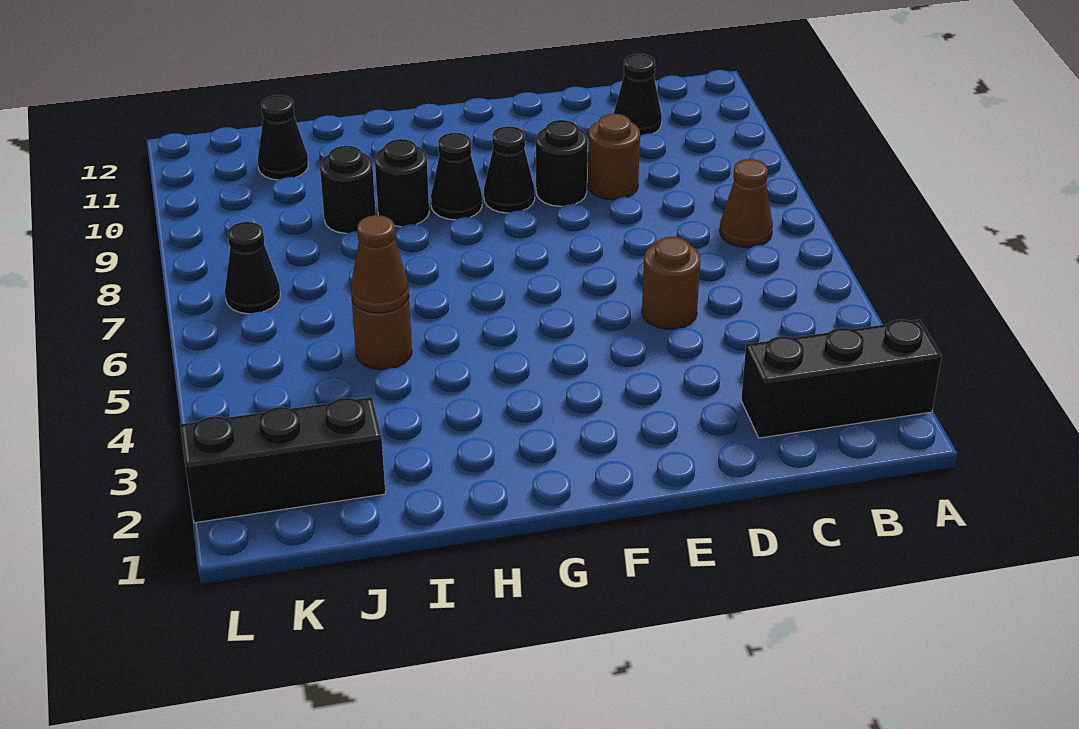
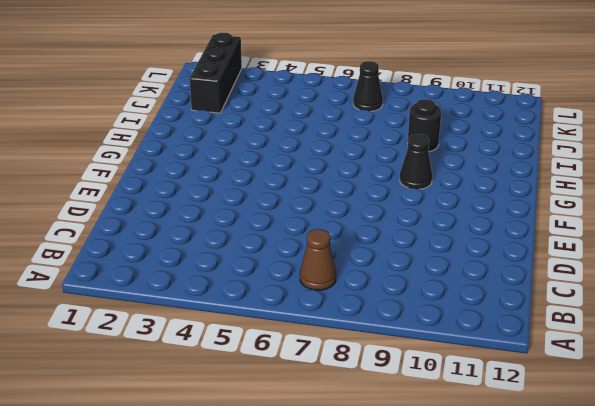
none -> black 1x3 brick [741,319,942,438]
none -> black 1x1 cone [614,54,662,136]
none -> brown 1x1 round brick [642,237,700,329]

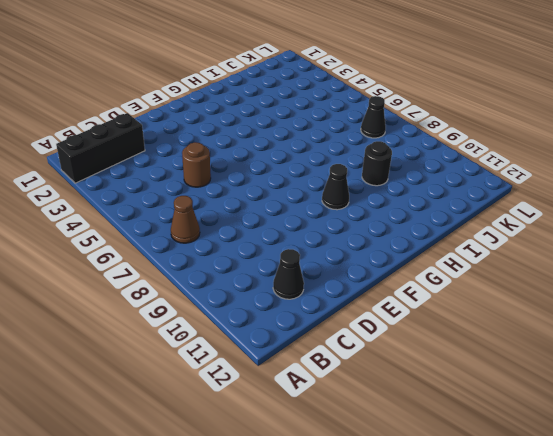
none -> brown 1x1 round brick [588,114,640,200]
none -> black 1x1 round brick [536,120,588,206]
none -> black 1x1 cone [484,126,535,213]

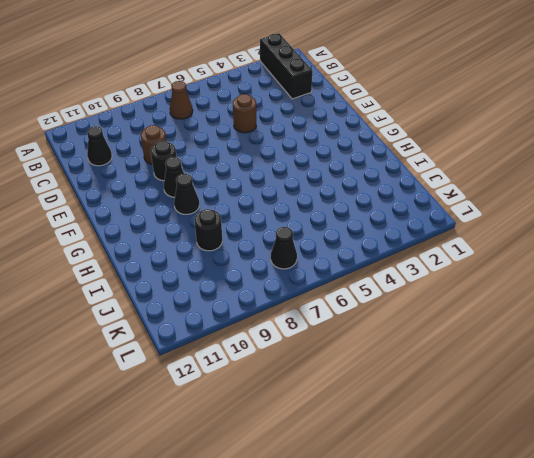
none -> black 1x1 round brick [375,139,429,227]
none -> brown 1x1 round brick [352,298,412,370]
none -> black 1x3 brick [180,397,385,523]

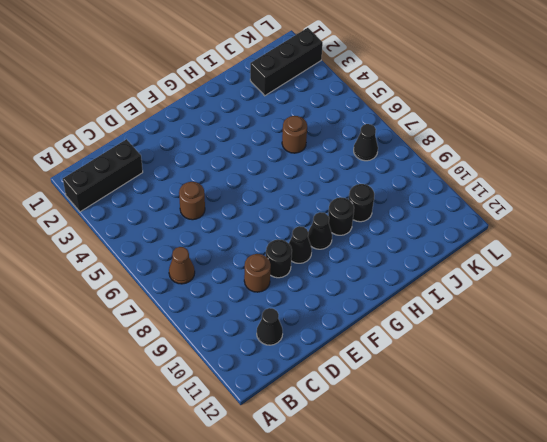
none -> black 1x1 cone [258,95,308,180]
none -> brown 1x1 cone [351,215,409,313]

